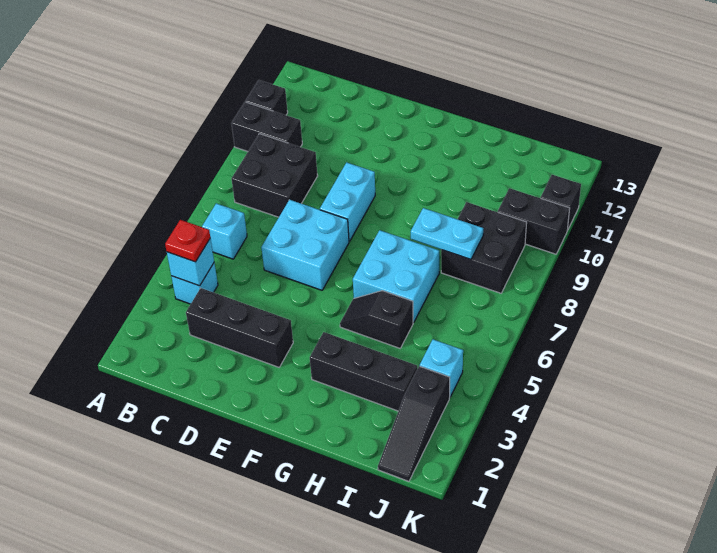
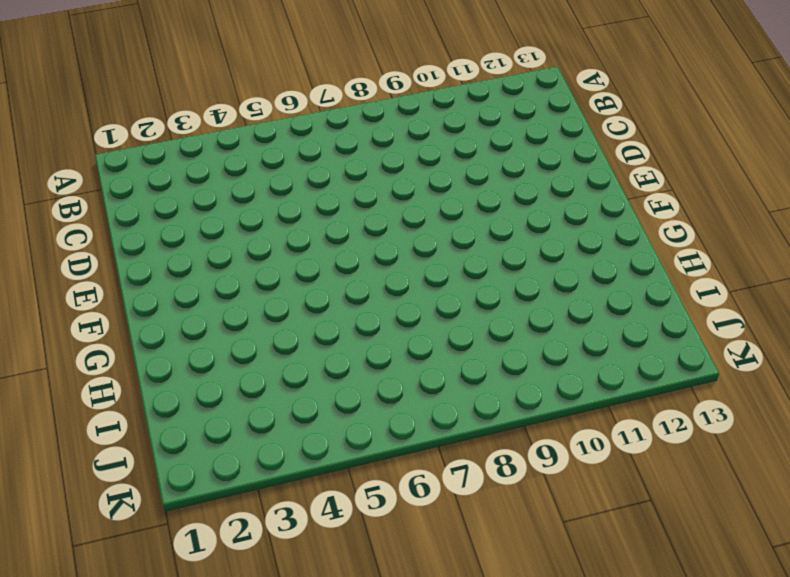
none -> black 1x2 brick [231,102,302,151]
none -> black 1x1 brick [245,80,288,115]
none -> cyan 1x1 brick [171,263,218,304]

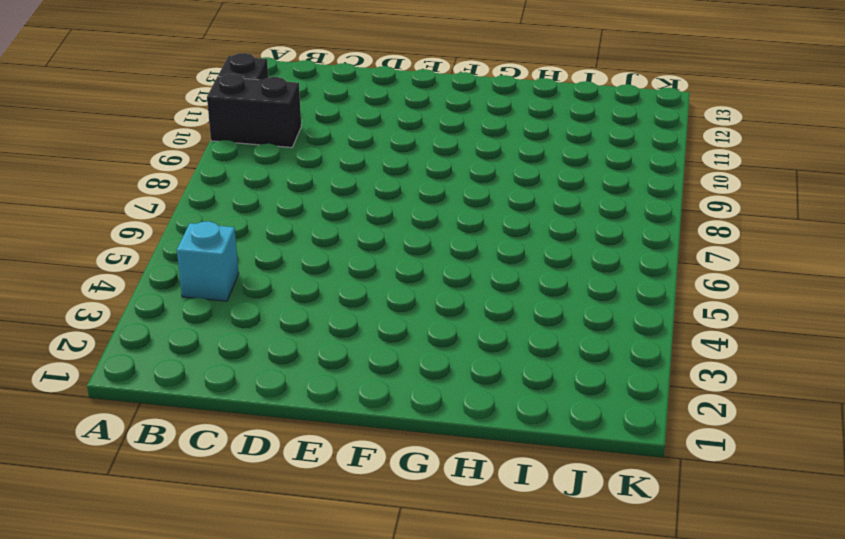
none -> cyan 1x1 brick [202,203,247,259]
none -> black 2x2 brick [232,134,318,217]
none -> black 1x3 brick [186,288,293,367]

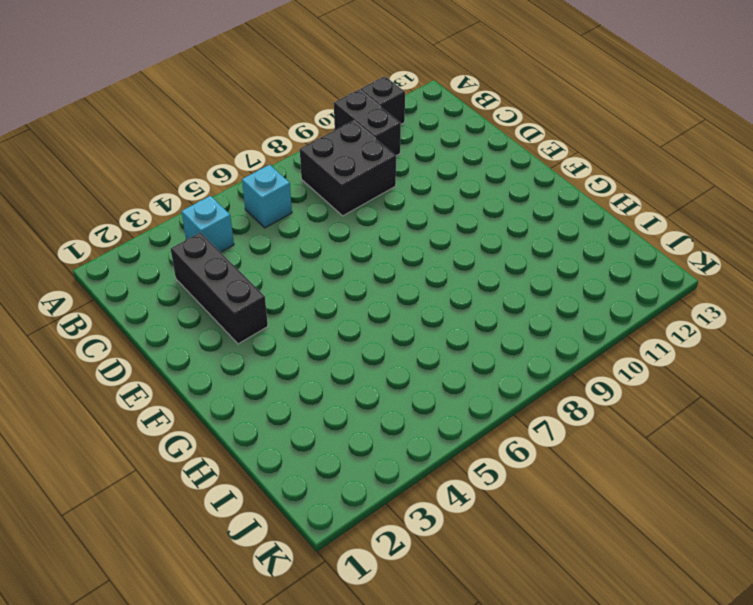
none -> cyan 2x2 brick [261,200,349,290]
none -> cyan 1x2 brick [320,162,375,241]
none -> black 1x3 brick [310,332,417,411]

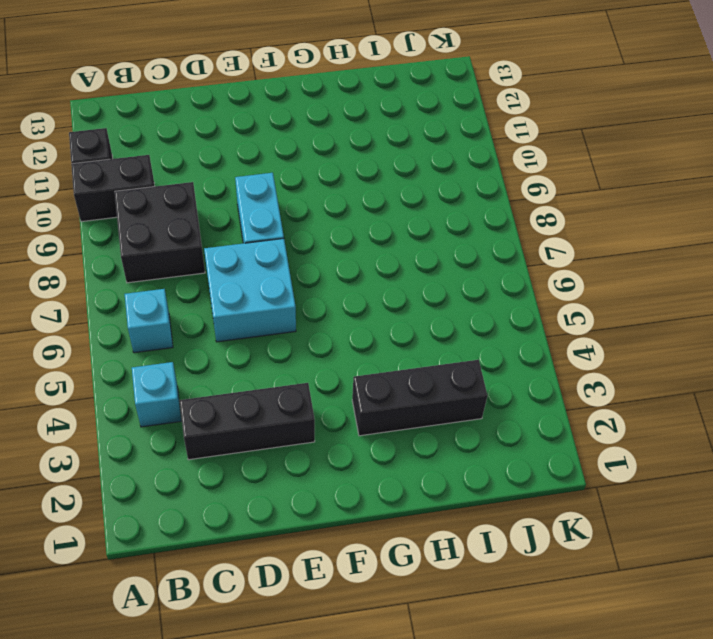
none -> black 1x2 slope [340,291,413,348]
none -> cyan 2x2 brick [353,230,439,323]
none -> black 2x2 brick [441,202,527,293]

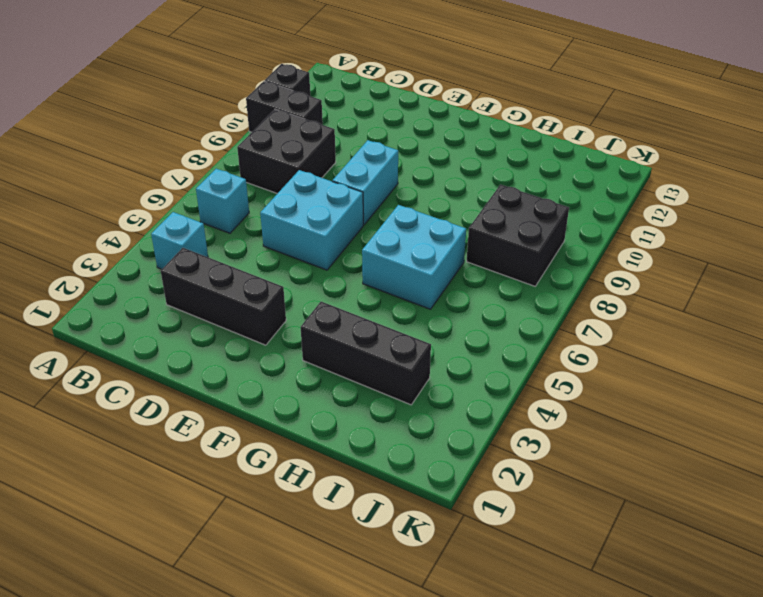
none -> black 1x2 slope [340,291,413,348]
none -> black 1x3 slope [378,366,450,481]
none -> cyan 1x1 brick [420,339,463,397]

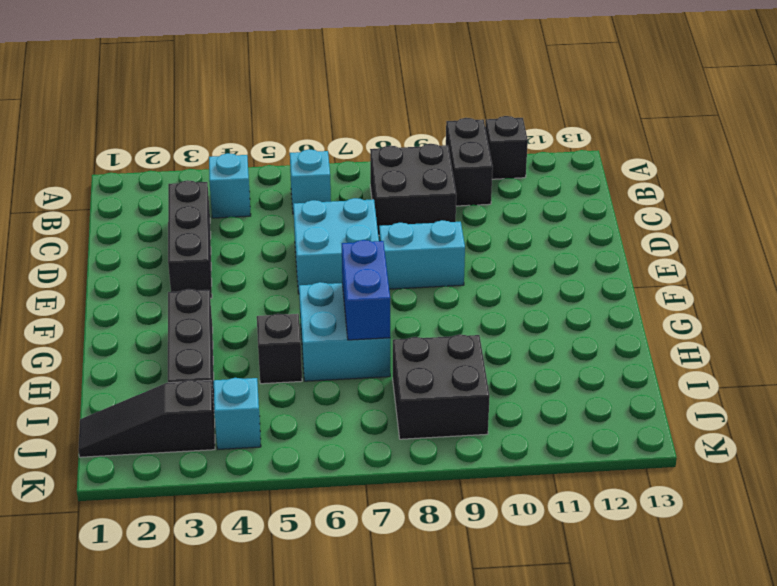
blue 1x2 brick [342,240,390,340] -> none
none -> black 1x2 brick [498,188,570,254]
none -> black 1x1 brick [541,175,581,229]
none -> cyan 1x1 brick [167,238,214,286]

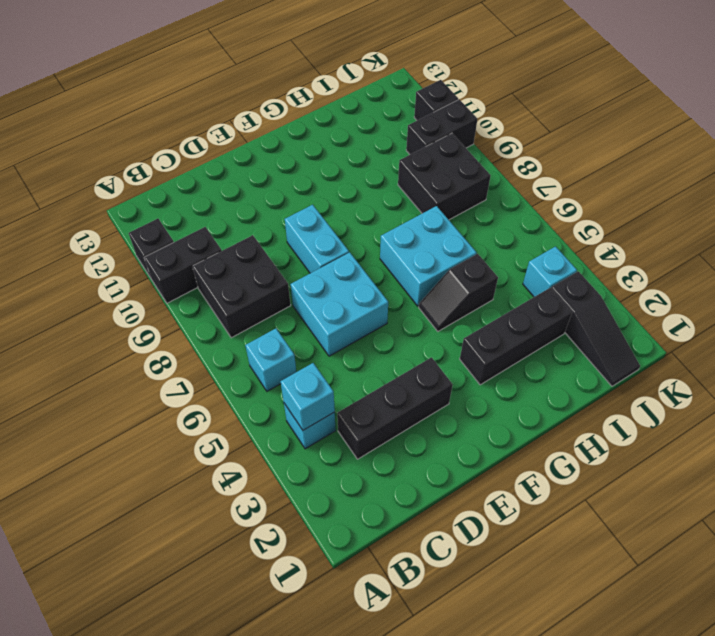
none -> cyan 1x2 plate [411,208,483,259]
none -> red 1x1 plate [165,220,210,262]

